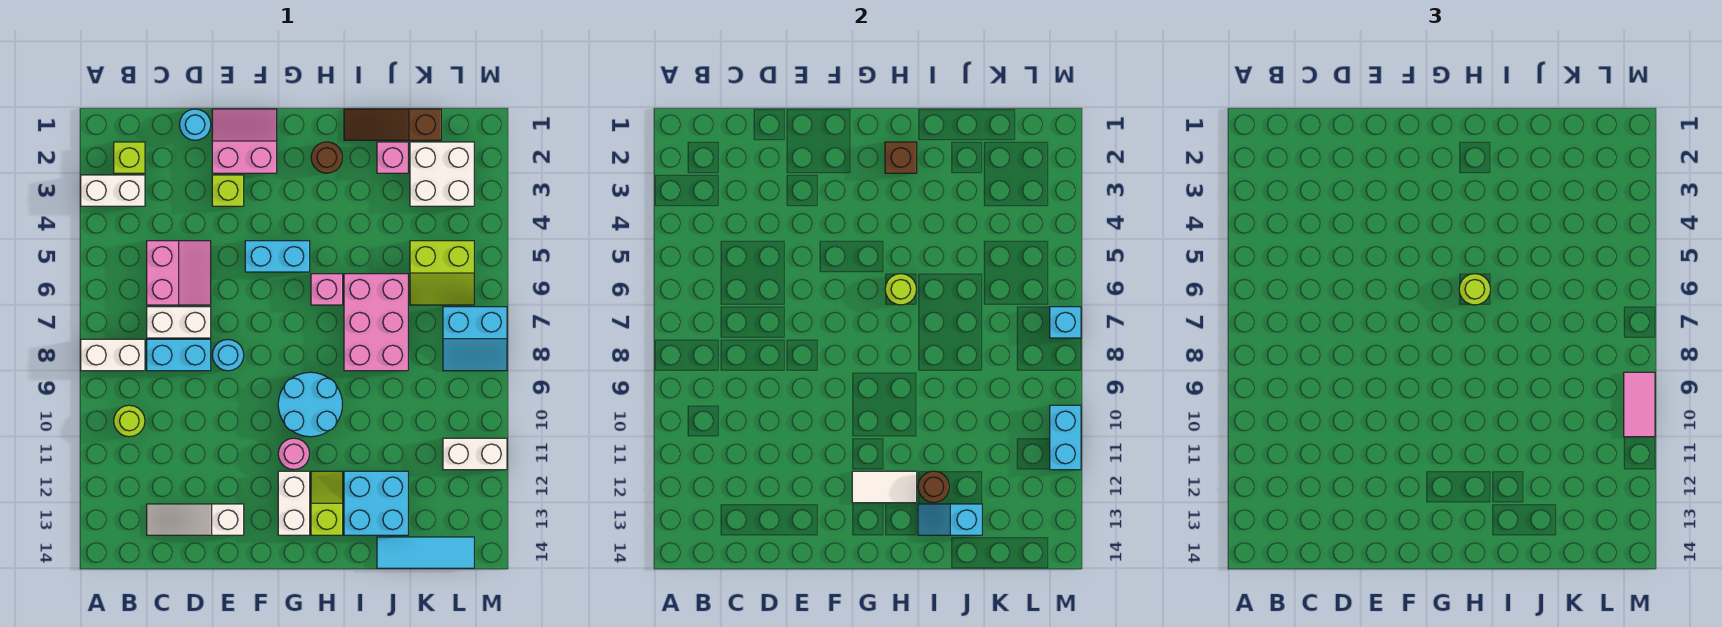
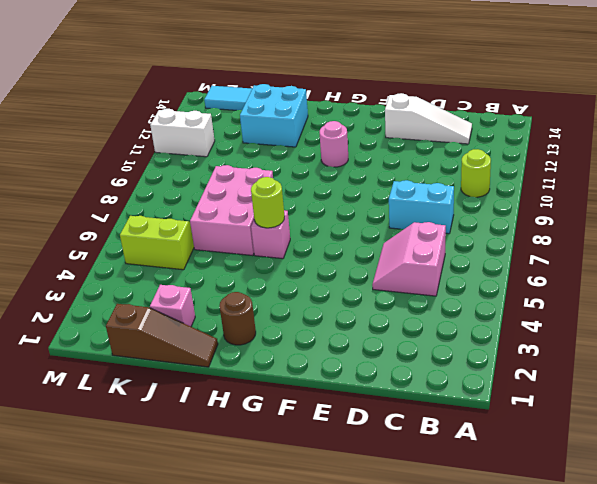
none -> white 1x2 brick [81,175,145,206]
none -> white 1x2 brick [81,339,145,371]
none -> lime 1x1 brick [114,142,145,173]
none -> white 1x2 brick [147,307,211,338]

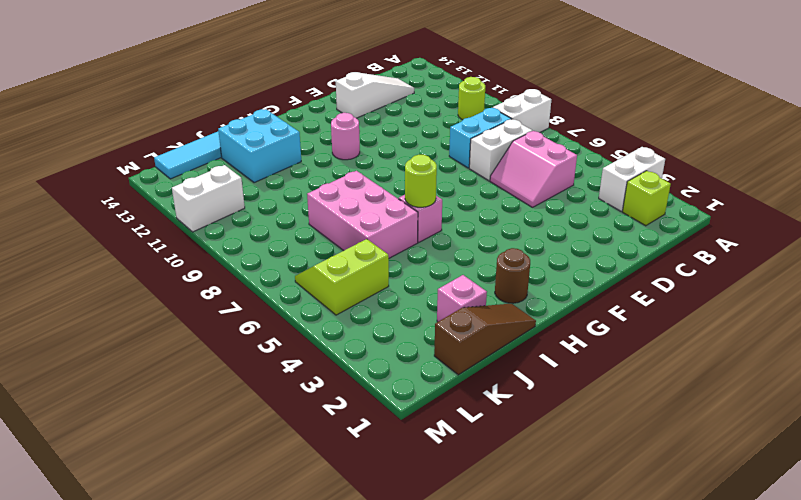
none -> cyan 1x1 round brick [179,109,211,140]
none -> pink 2x2 slope [212,109,277,173]
none -> lime 1x1 brick [212,175,244,206]
none -> cyan 1x1 round brick [212,340,244,371]

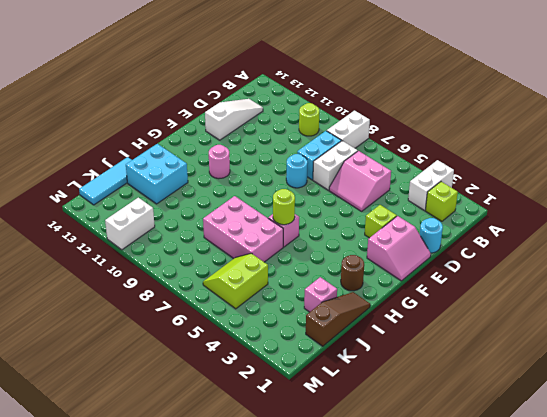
none -> cyan 1x2 brick [245,241,310,272]
none -> cyan 2x2 round brick [278,372,342,437]
none -> white 1x2 brick [278,471,310,535]
none -> lime 1x2 slope [311,471,343,535]

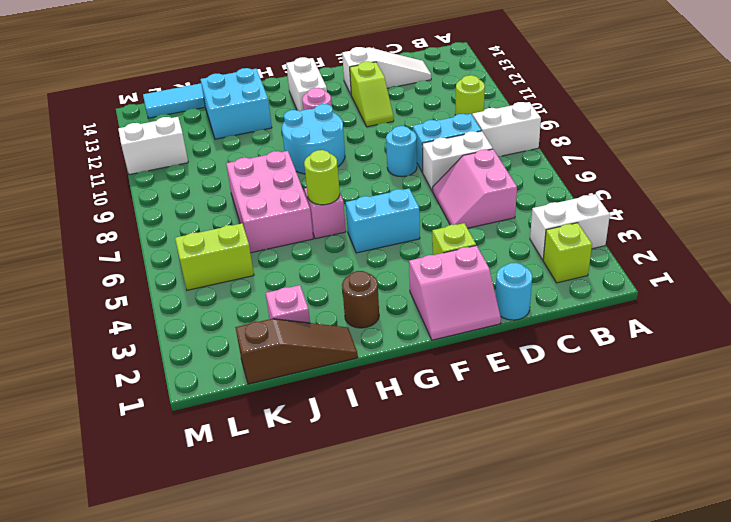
lime 1x2 slope [350,61,394,127] -> lime 1x2 slope moved to [311,471,343,535]
none -> white 2x2 brick [410,142,474,206]
none -> cyan 2x2 slope [443,307,507,371]
none -> white 1x2 tile [852,471,917,503]
none -> brown 1x1 brick [885,142,917,173]

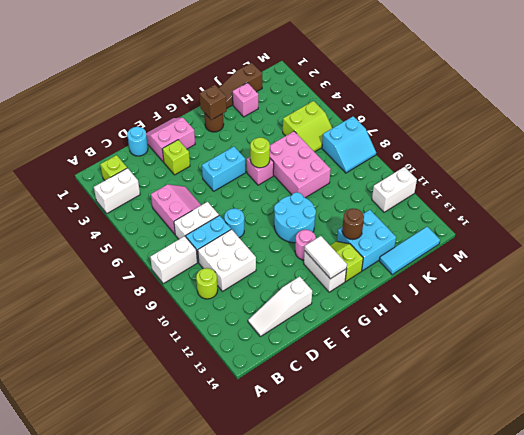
white 2x2 brick [198,229,256,291] -> white 2x2 brick moved to [410,142,474,206]
white 1x2 tile [305,236,347,279] -> white 1x2 tile turned to [852,471,917,503]
none -> cyan 1x2 slope [918,504,982,535]
none -> cyan 1x1 brick [1050,307,1081,338]
none -> cyan 1x2 brick [1050,405,1081,470]
none -> lime 1x1 round brick [1459,274,1490,305]

